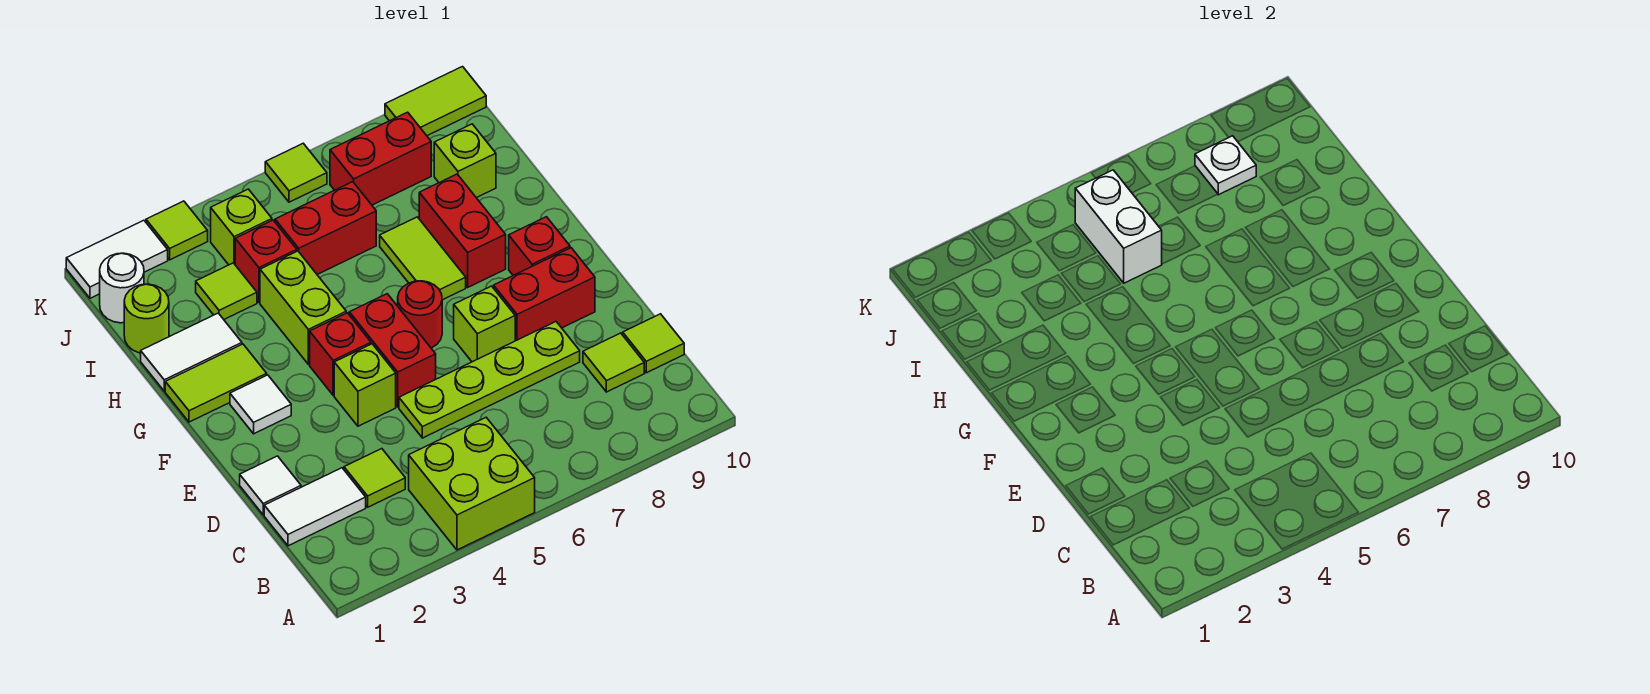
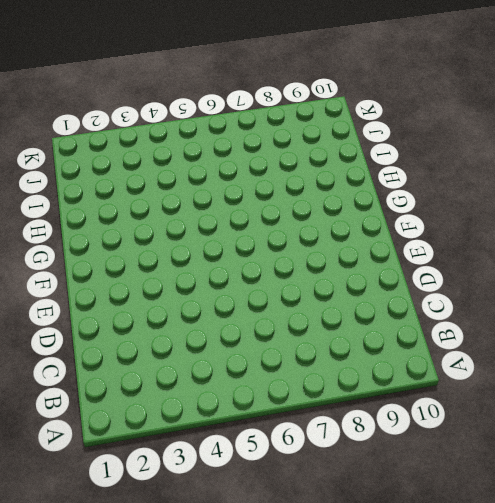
none -> lime 2x2 brick [409,418,535,550]
none -> white 1x2 tile [264,468,366,546]
none -> lime 1x1 tile [344,449,405,507]
none -> lime 1x1 tile [583,333,644,392]

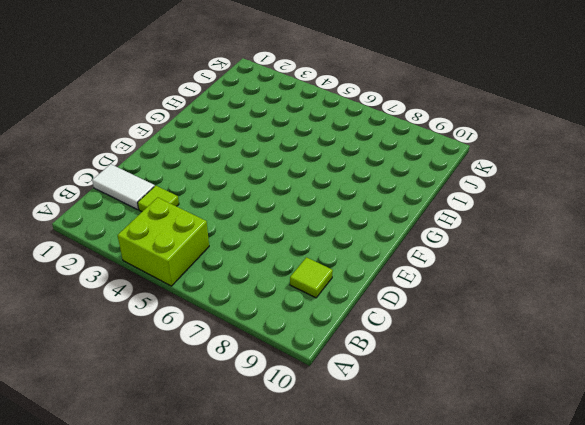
none -> lime 1x1 tile [623,314,684,373]
none -> white 1x1 tile [240,456,301,515]
none -> lime 1x4 plate [399,322,580,438]
none -> lime 1x1 brick [334,344,396,426]

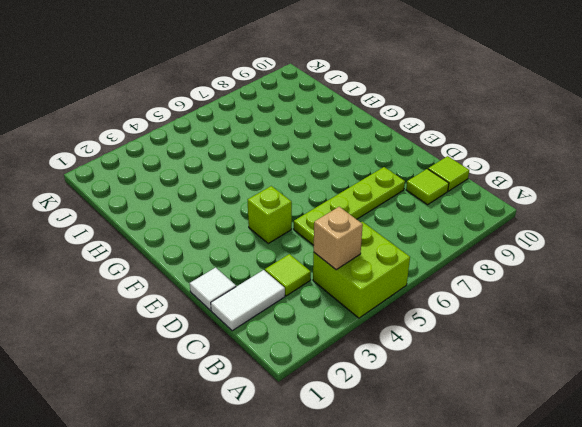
tan 1x1 brick [314,207,363,270] -> none
none -> red 1x2 brick [349,294,436,407]
none -> lime 1x1 brick [454,286,515,362]
none -> red 1x2 brick [494,248,595,341]
none -> white 1x1 tile [230,375,291,434]

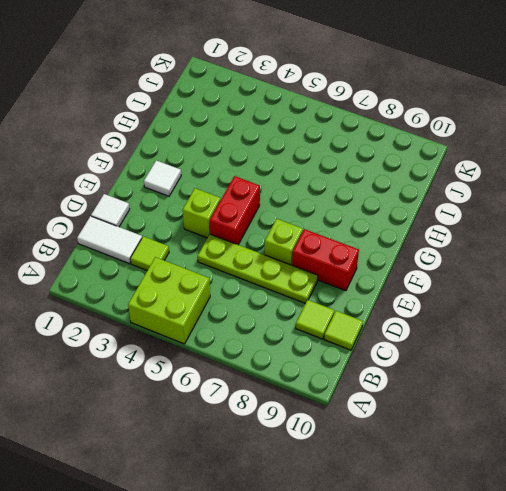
none -> red 1x1 brick [310,313,371,395]
none -> red 1x1 round brick [398,281,442,348]
none -> red 1x1 brick [509,217,570,275]
none -> lime 1x2 tile [165,344,267,422]

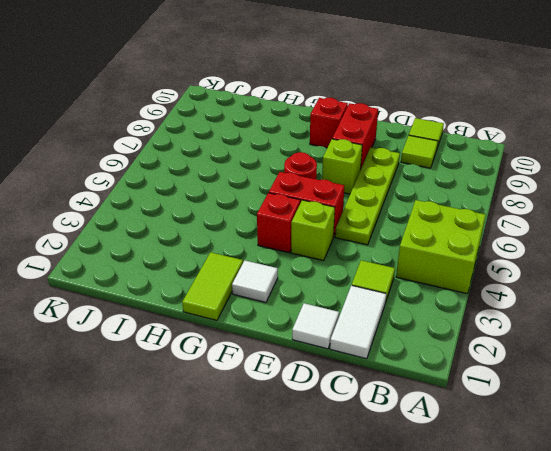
none -> lime 1x2 brick [260,251,346,364]
none -> lime 1x2 tile [380,217,466,300]
none -> red 1x2 brick [419,174,506,287]
none -> white 1x2 tile [141,313,242,391]

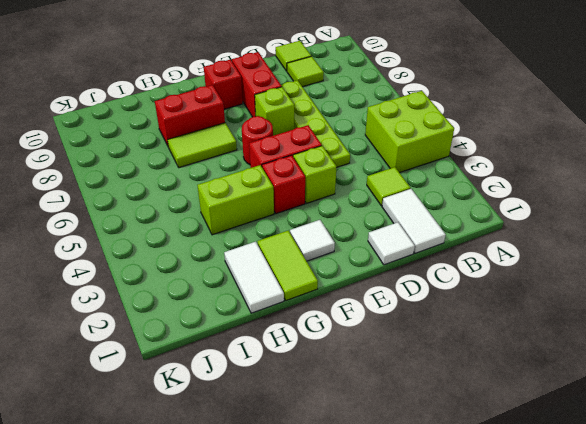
none -> lime 1x1 round brick [124,284,169,353]
none -> lime 1x1 tile [196,263,257,319]
none -> red 1x1 brick [235,220,297,302]
none -> red 1x2 brick [275,182,376,274]

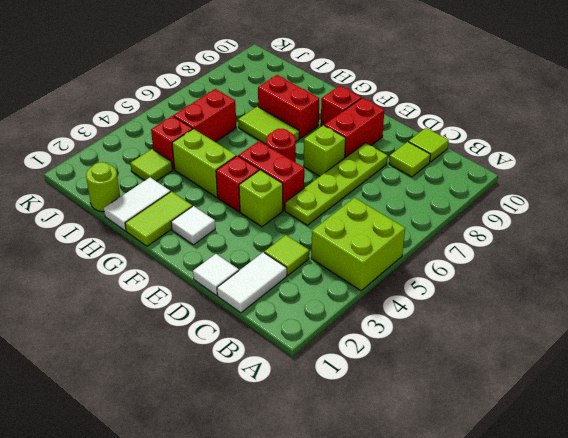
none -> lime 1x1 brick [434,124,496,198]
none -> white 1x1 round brick [100,253,144,323]
none -> lime 1x1 brick [211,189,272,265]
none -> red 1x2 brick [330,112,431,205]

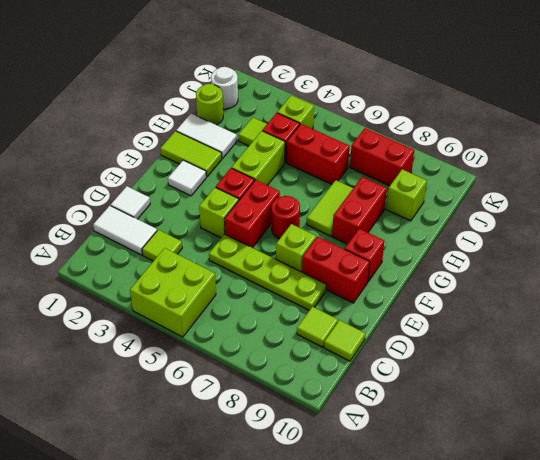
none -> white 1x2 tile [66,220,168,298]
none -> lime 1x1 tile [146,201,208,260]
none -> lime 1x1 tile [265,143,327,202]
none -> lime 1x2 tile [385,67,486,136]

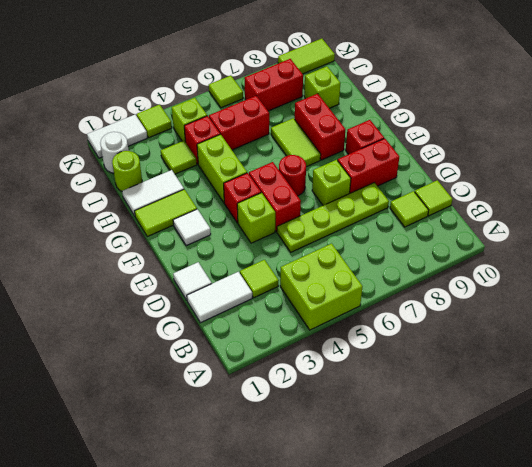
none -> white 1x2 brick [1075,170,1162,283]
none -> white 1x1 plate [1195,136,1256,195]

